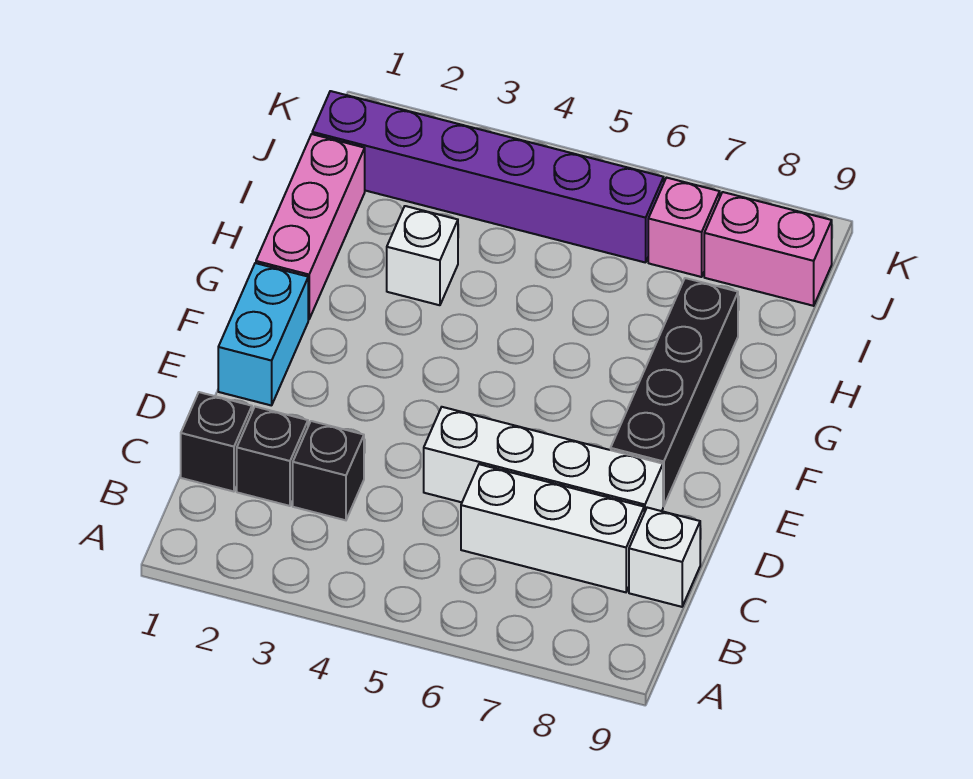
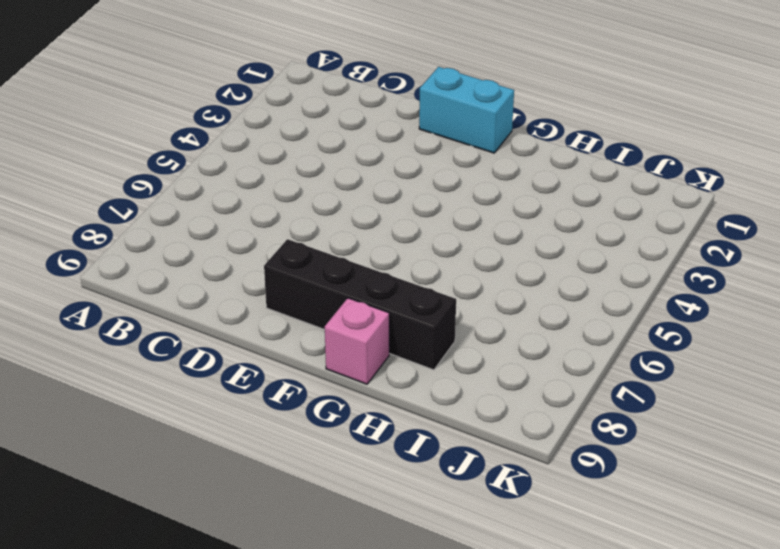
pink 1x1 brick [325,298,389,384] -> pink 1x1 brick moved to [648,178,720,277]
none -> black 1x1 brick [181,392,252,492]
none -> black 1x1 brick [237,407,308,506]
none -> black 1x1 brick [293,421,364,520]

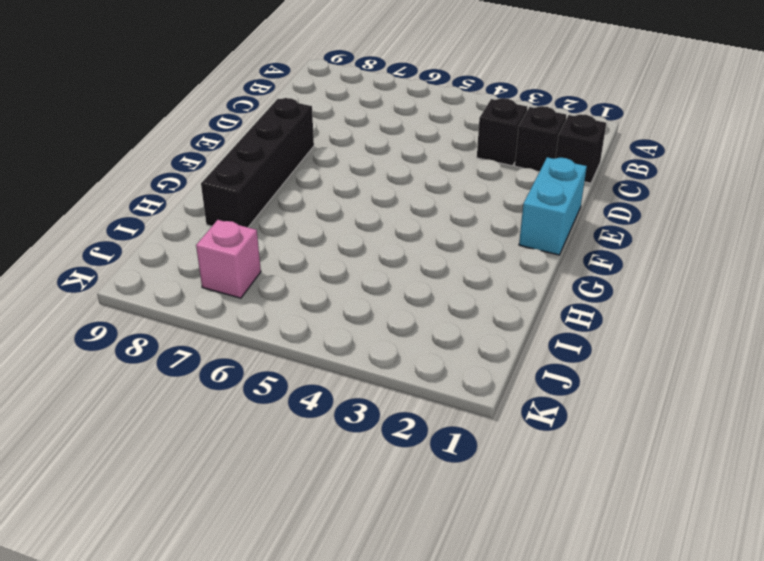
none -> white 1x3 brick [461,464,644,592]
none -> white 1x1 brick [629,508,700,607]
none -> white 1x4 brick [424,407,663,512]

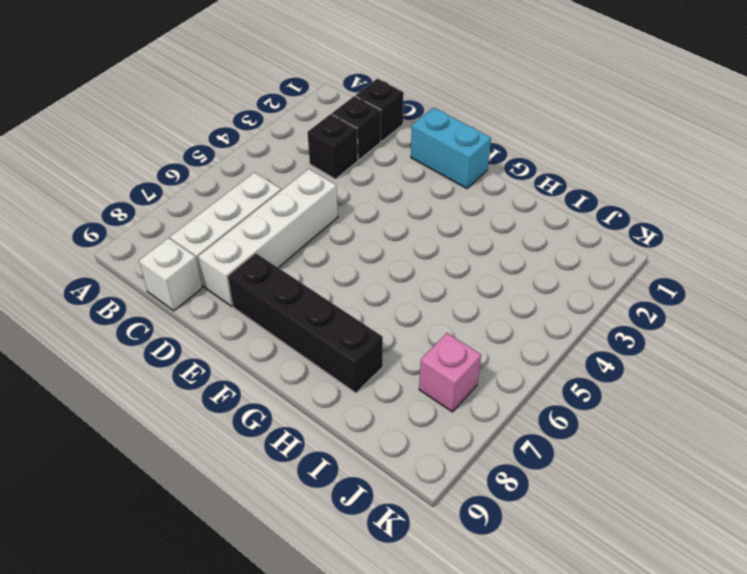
none -> pink 1x3 brick [256,134,365,319]
none -> white 1x1 brick [387,206,458,305]
none -> purple 1x6 brick [312,91,664,263]

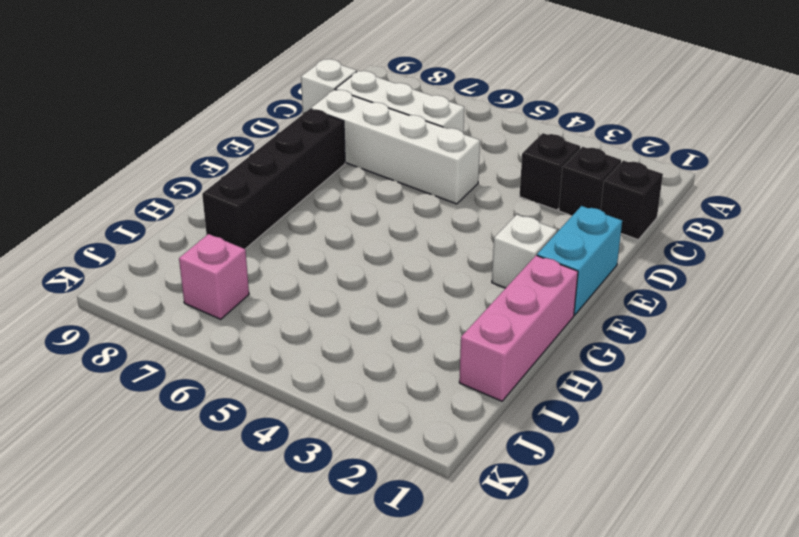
white 1x1 brick [492,215,557,288] -> white 1x1 brick moved to [387,206,458,305]
none -> purple 1x6 brick [312,91,664,263]
none -> pink 1x2 brick [704,192,832,306]

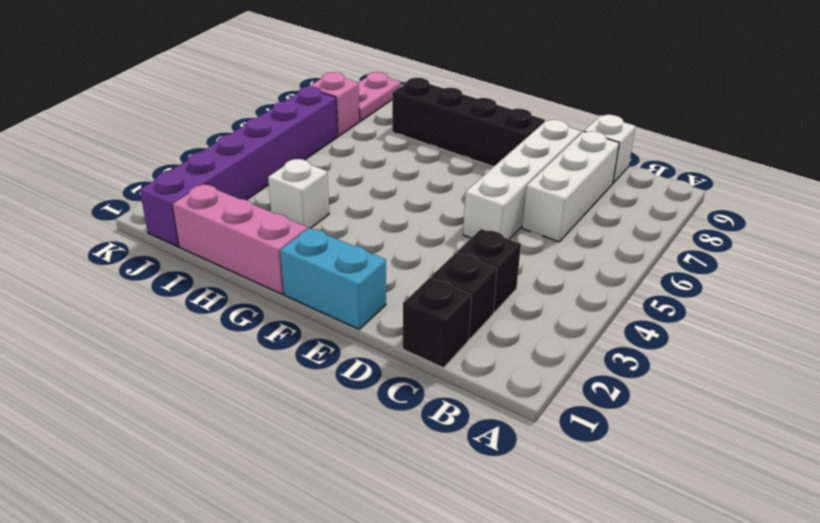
pink 1x2 plate [359,72,401,121] -> pink 1x2 brick [704,192,832,306]

